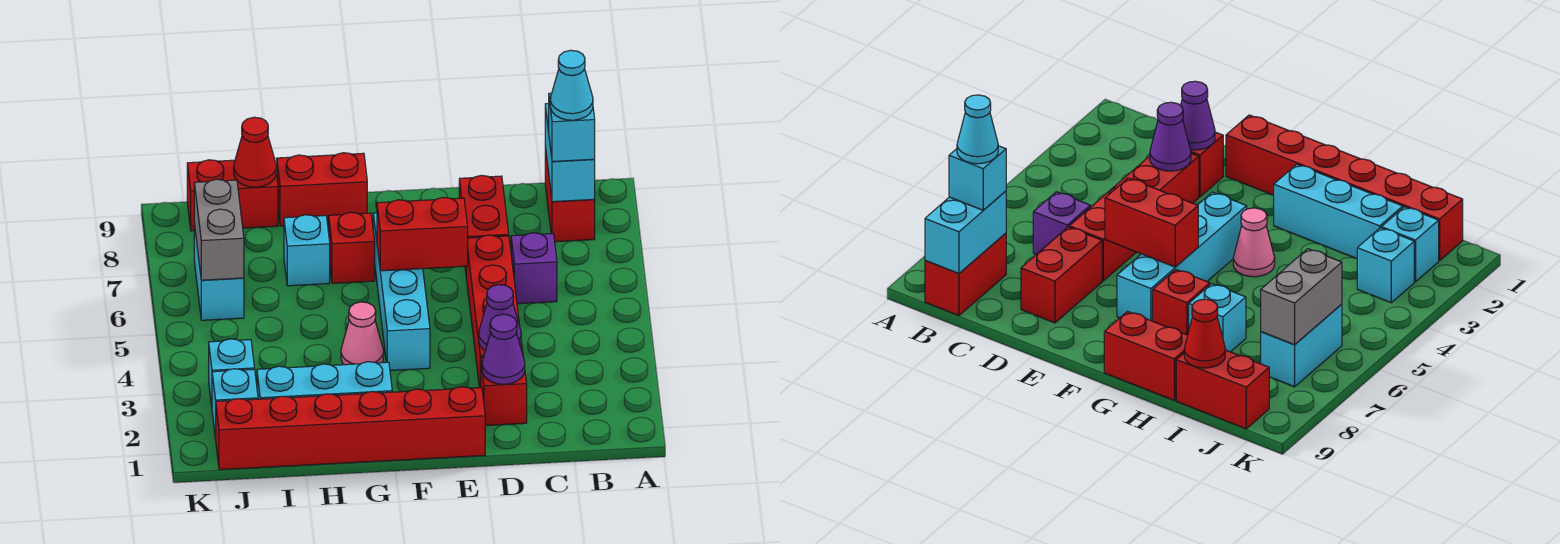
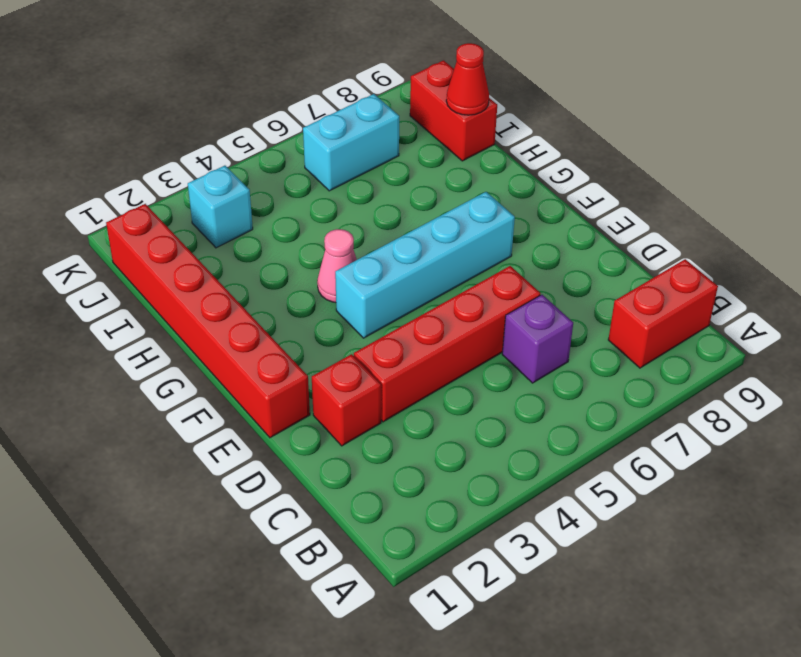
none -> red 1x2 brick [459,175,509,271]
none -> cyan 1x3 brick [257,362,392,399]
none -> red 1x1 brick [329,212,375,283]

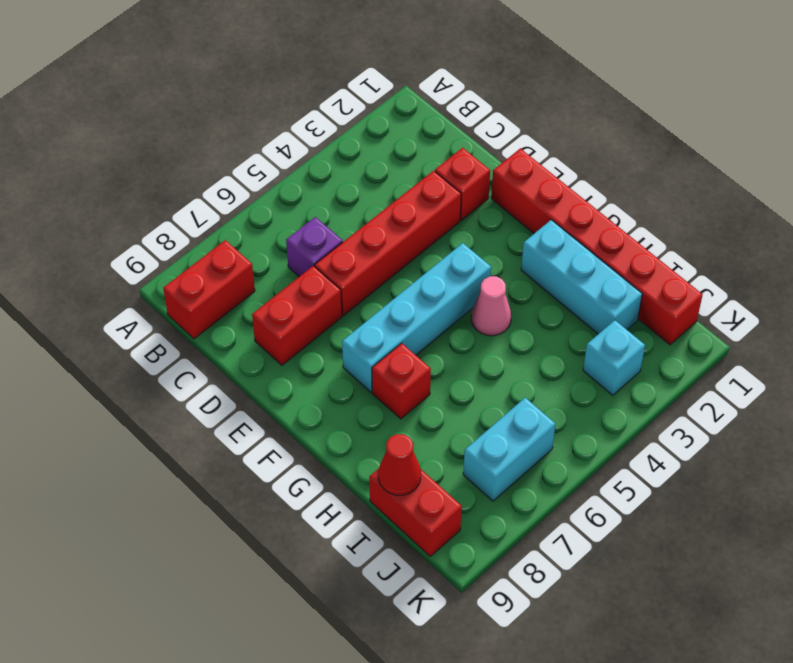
none -> red 1x2 brick [277,153,367,226]
none -> cyan 1x1 brick [284,215,330,286]
none -> cyan 1x1 brick [212,369,258,439]

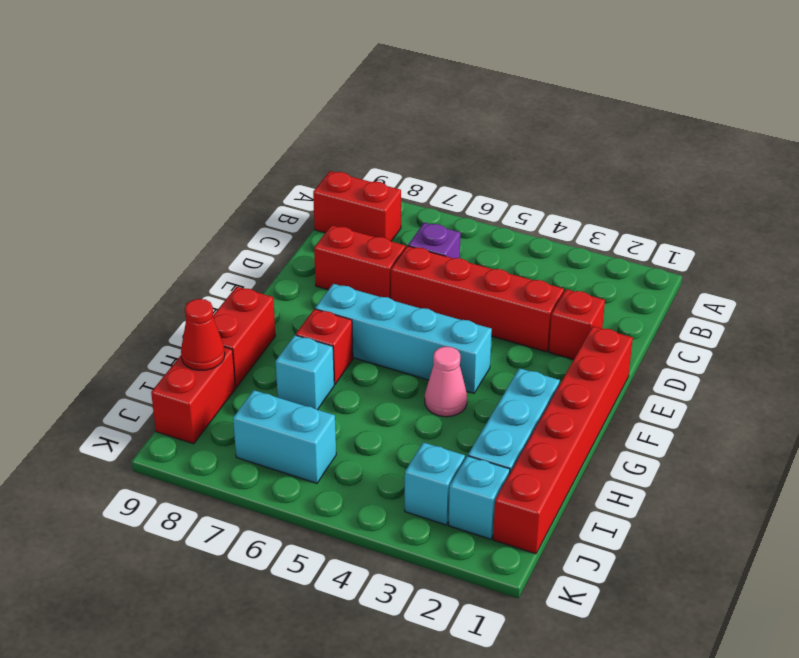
none -> cyan 1x2 brick [545,104,595,202]
none -> purple 1x1 cone [482,314,525,384]
none -> purple 1x1 cone [479,285,521,350]

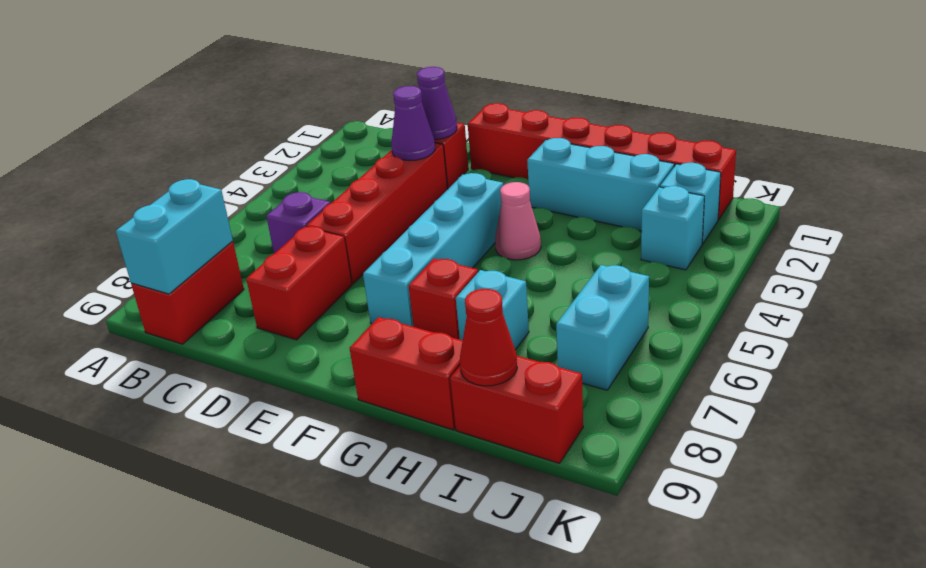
none -> red 1x2 brick [377,197,468,271]
none -> grey 1x2 brick [194,179,244,280]
none -> cyan 1x1 brick [549,93,595,162]

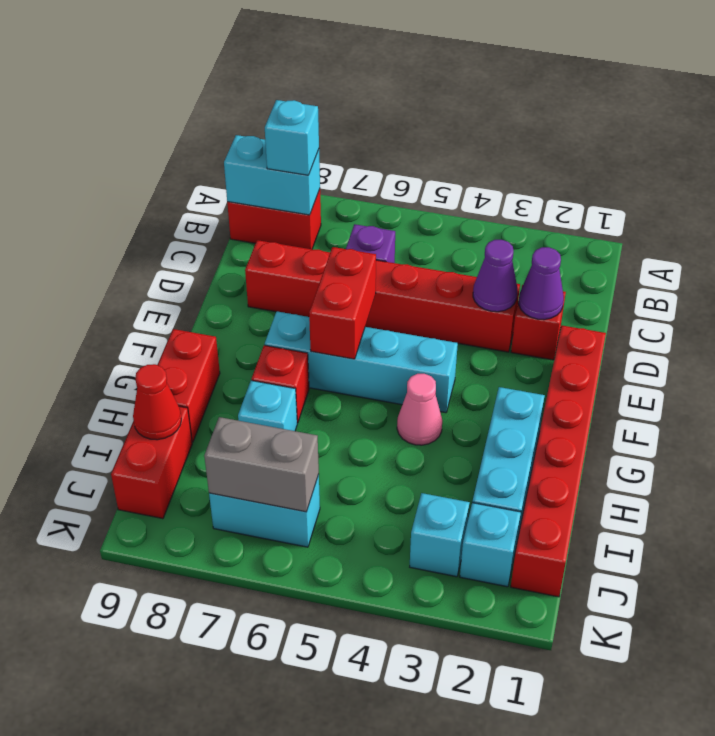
none -> cyan 1x1 cone [550,50,593,120]

